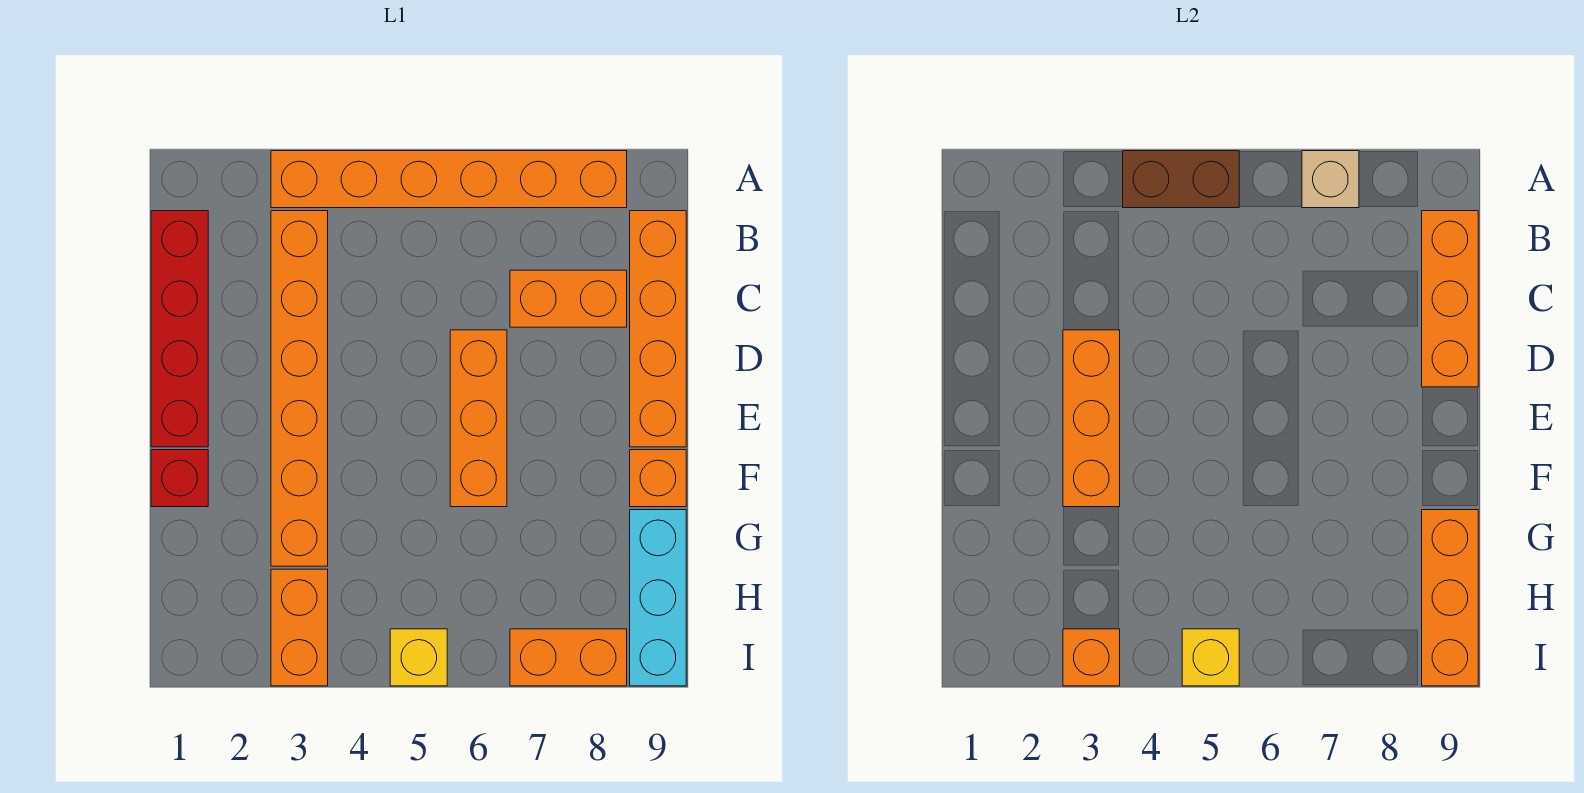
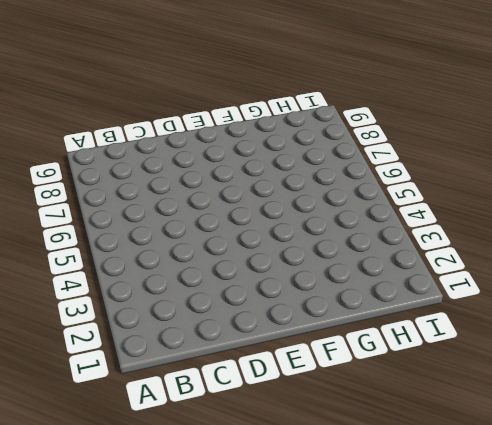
none -> orange 1x6 brick [271,151,627,208]
none -> red 1x4 brick [151,211,208,447]
none -> orange 1x6 brick [271,211,328,566]

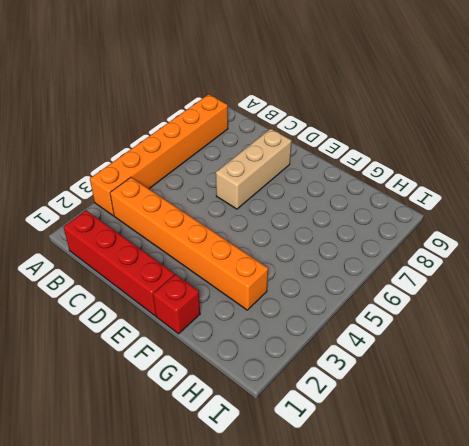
tan 1x3 brick [216,129,292,209] -> orange 1x3 brick [450,330,507,507]
none -> orange 1x4 brick [630,211,686,447]
none -> orange 1x2 brick [510,270,627,327]
none -> orange 1x1 brick [630,450,686,507]

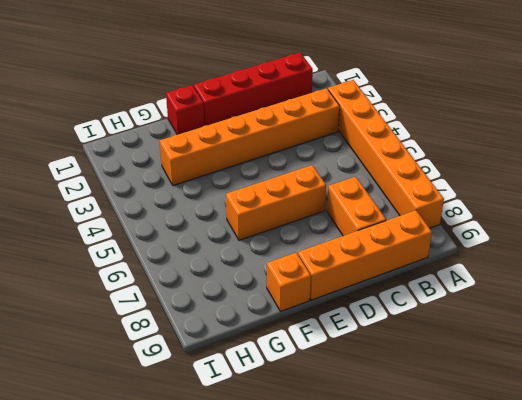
none -> cyan 1x3 brick [630,510,686,686]
none -> orange 1x2 brick [271,569,328,686]
none -> yellow 1x1 brick [390,629,447,686]

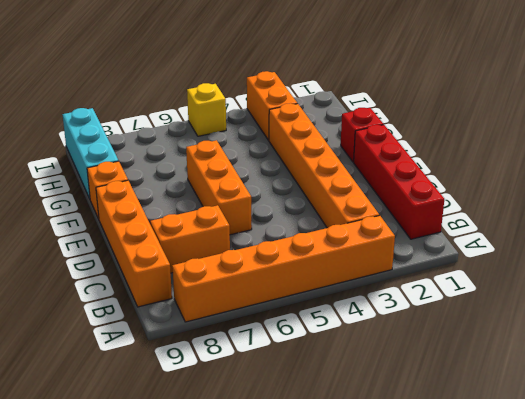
none -> orange 1x2 brick [510,629,627,686]
none -> brown 1x2 brick [1123,151,1239,208]
none -> tan 1x1 brick [1302,151,1359,208]

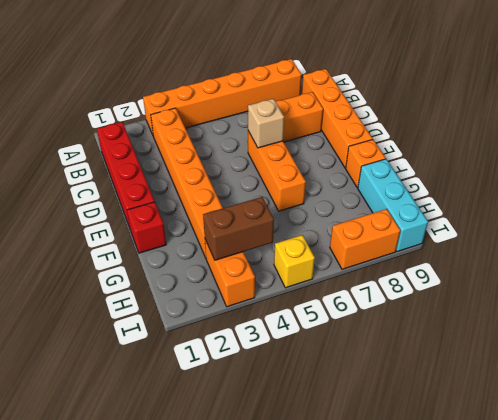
tan 1x1 brick [248,99,284,148] -> tan 1x1 brick moved to [1302,151,1359,208]
brown 1x2 brick [203,197,274,260] -> brown 1x2 brick moved to [1123,151,1239,208]
none -> orange 1x3 brick [1422,211,1478,387]
none -> orange 1x3 brick [1063,330,1120,507]
none -> orange 1x3 brick [1422,510,1478,686]

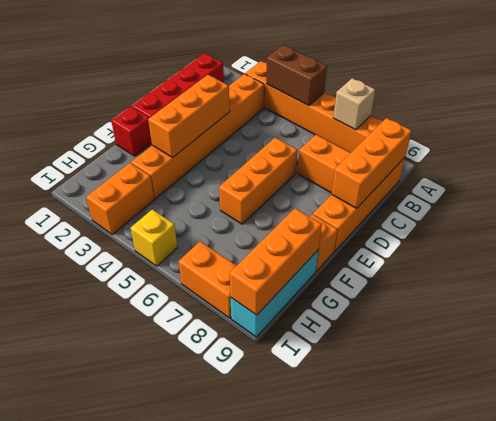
none -> orange 1x1 brick [1063,629,1120,686]
none -> yellow 1x1 brick [1182,629,1239,686]

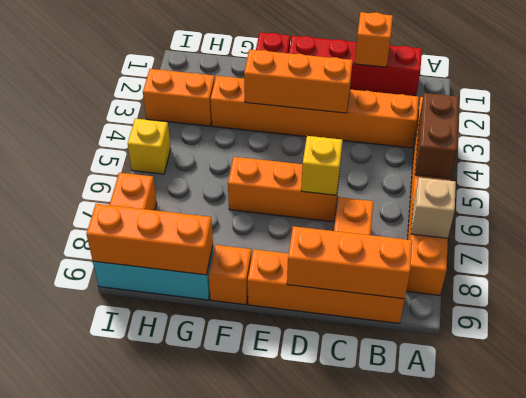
orange 1x1 brick [355,12,393,67] -> orange 1x1 brick moved to [1063,629,1120,686]
yellow 1x1 brick [301,136,343,195] -> yellow 1x1 brick moved to [1182,629,1239,686]

